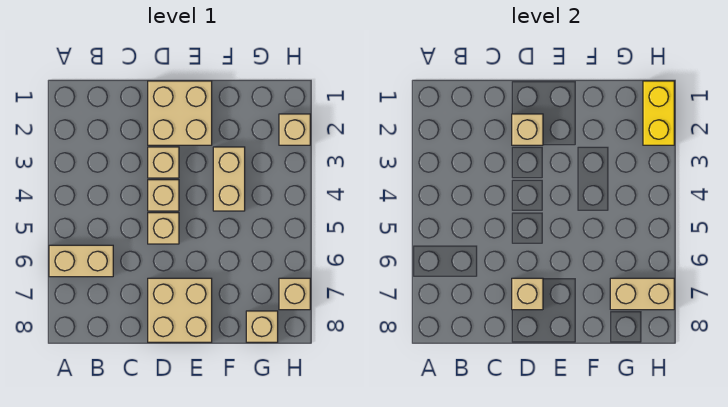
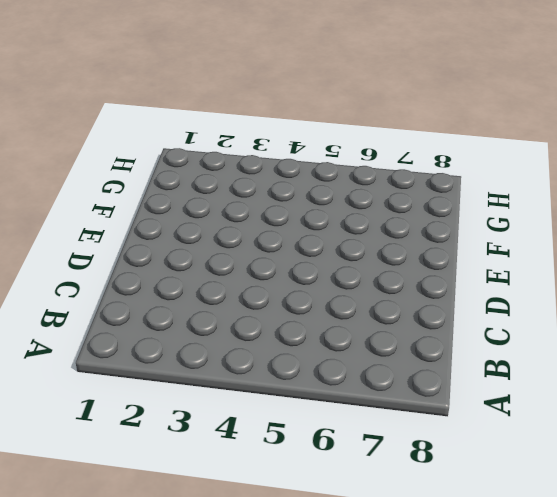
none -> tan 1x2 brick [49,245,113,277]
none -> tan 2x2 brick [148,81,212,145]
none -> tan 1x1 brick [148,147,179,178]

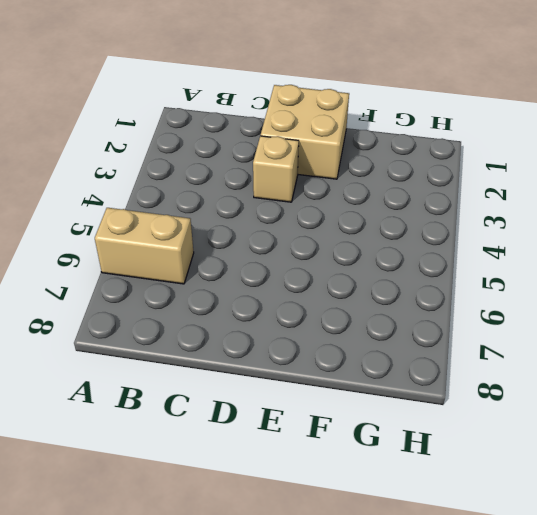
none -> tan 1x1 brick [148,180,179,211]
none -> tan 1x1 brick [148,213,179,244]
none -> tan 2x2 brick [148,278,212,342]

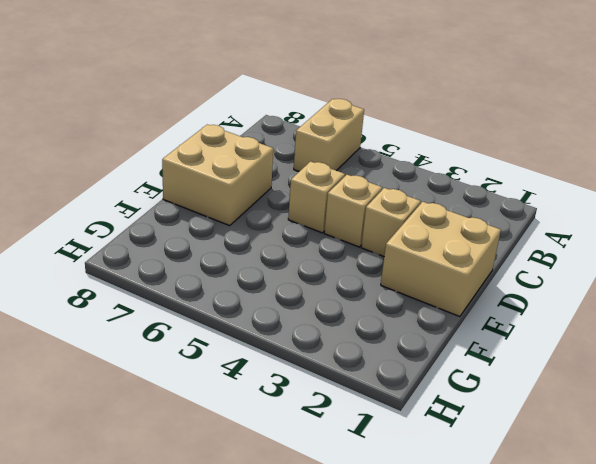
none -> tan 1x2 brick [213,147,245,211]
none -> tan 1x1 brick [246,311,278,342]
none -> tan 1x1 brick [279,114,310,145]

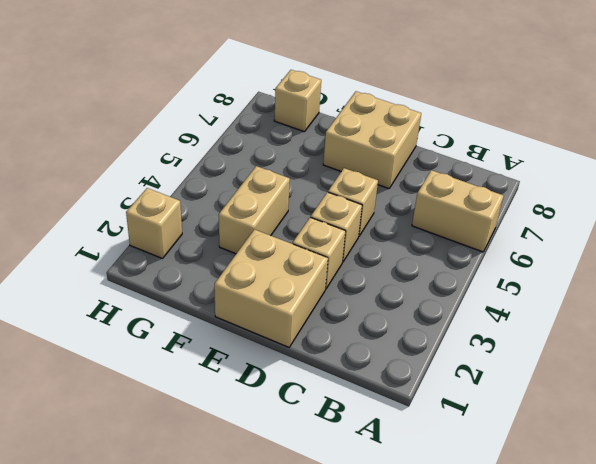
none -> tan 1x1 brick [279,278,310,310]
none -> tan 1x1 brick [512,114,543,145]
none -> tan 1x1 brick [512,278,543,310]

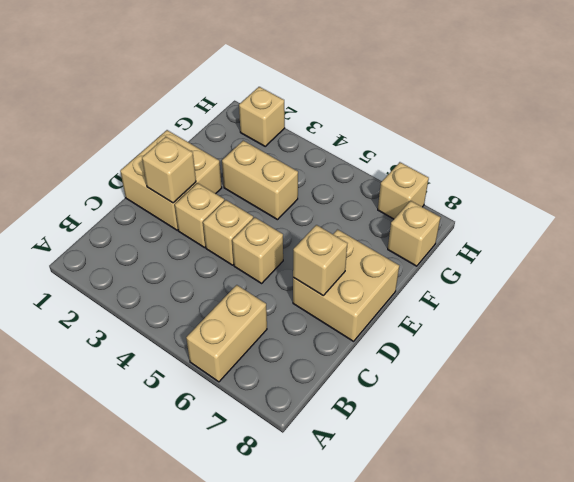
none -> tan 1x2 brick [610,278,674,310]
none -> yellow 1x2 brick [643,81,674,145]

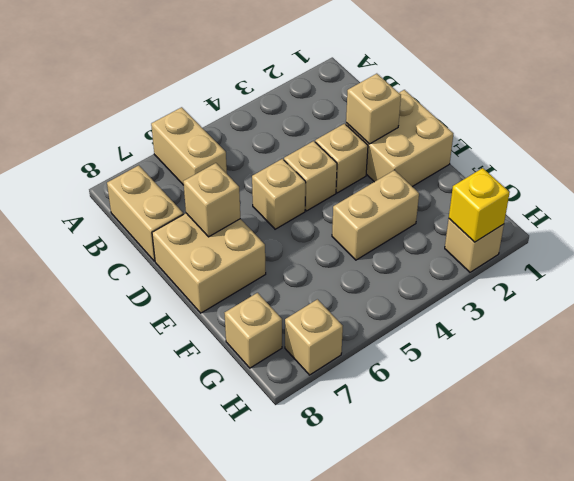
tan 1x2 brick [107,165,183,261] -> tan 1x2 brick moved to [610,278,674,310]
yellow 1x1 brick [449,168,510,242] -> yellow 1x2 brick [643,81,674,145]

